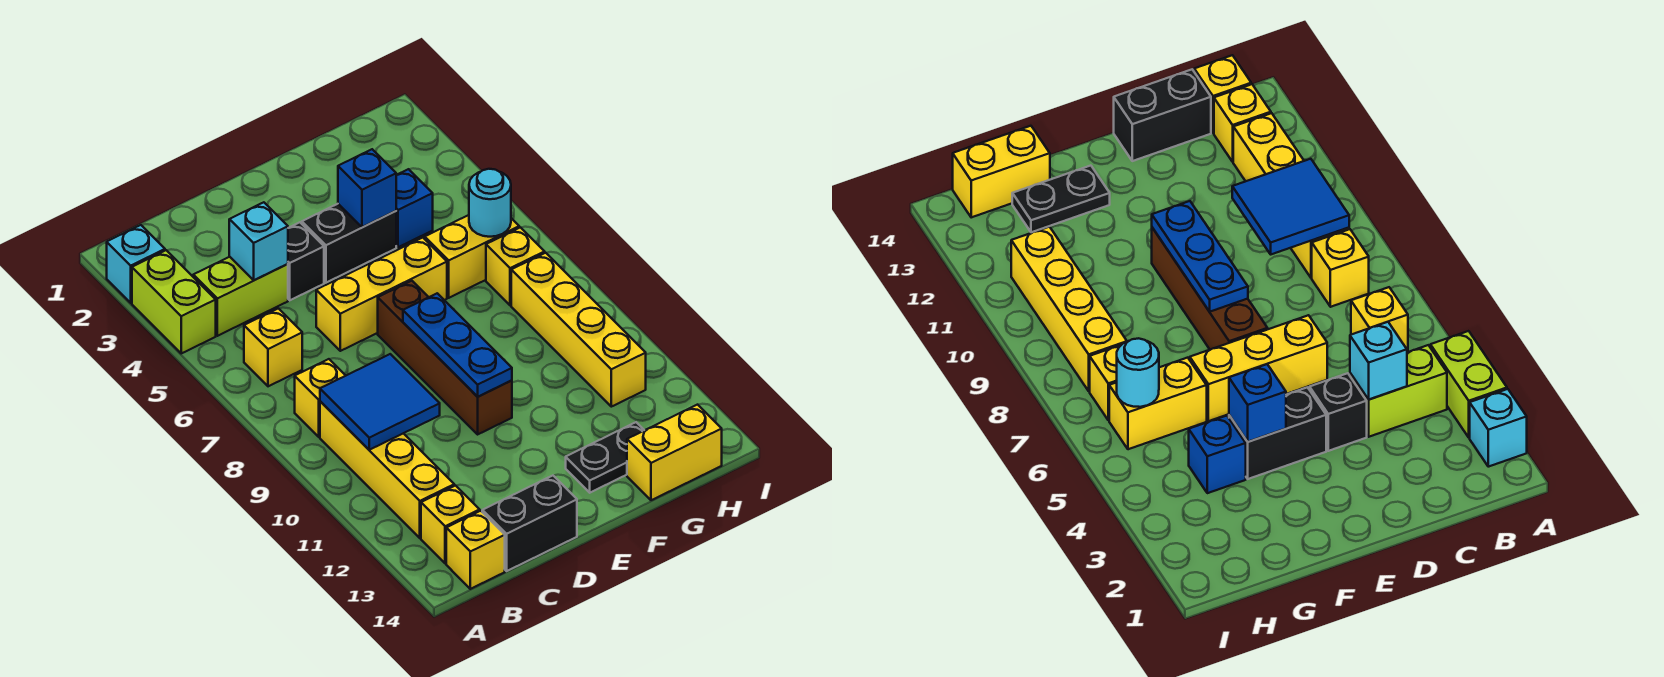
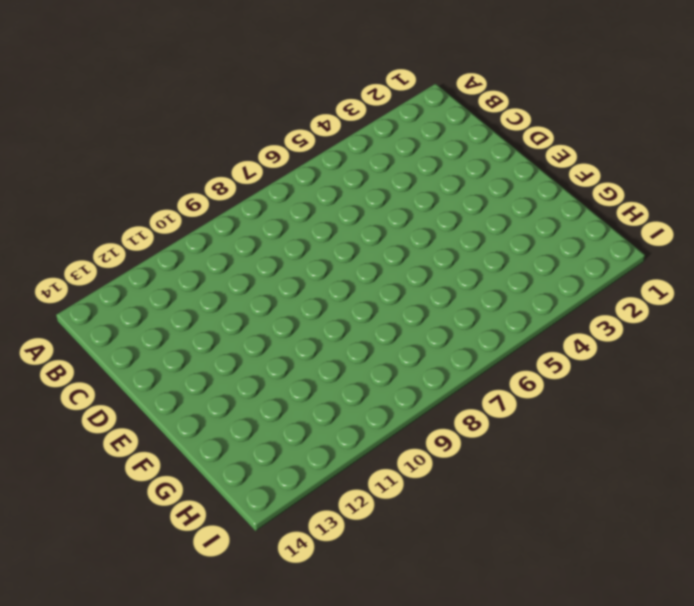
none -> cyan 1x1 brick [107,225,165,303]
none -> lime 1x2 brick [132,250,216,353]
none -> lime 1x2 brick [193,257,288,336]

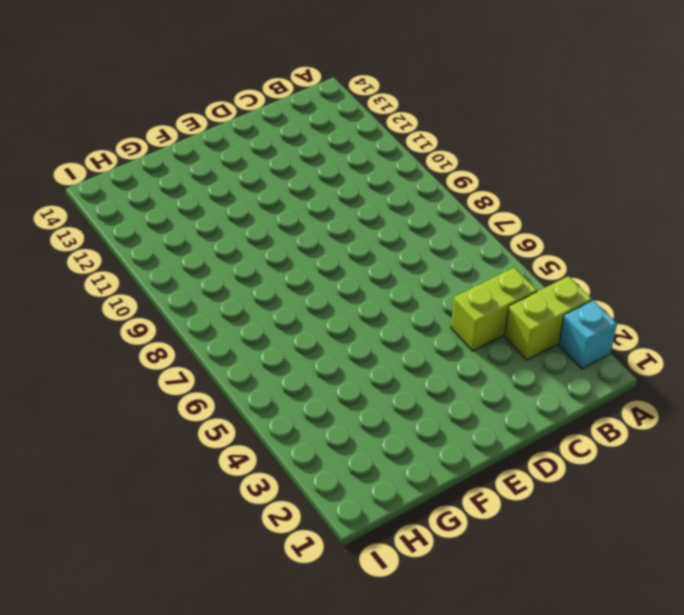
lime 1x2 brick [505,276,592,360] -> lime 1x2 brick turned to [132,250,216,353]
none -> yellow 1x1 brick [244,308,302,386]
none -> yellow 1x1 brick [295,359,346,437]
none -> yellow 1x4 brick [320,401,454,538]

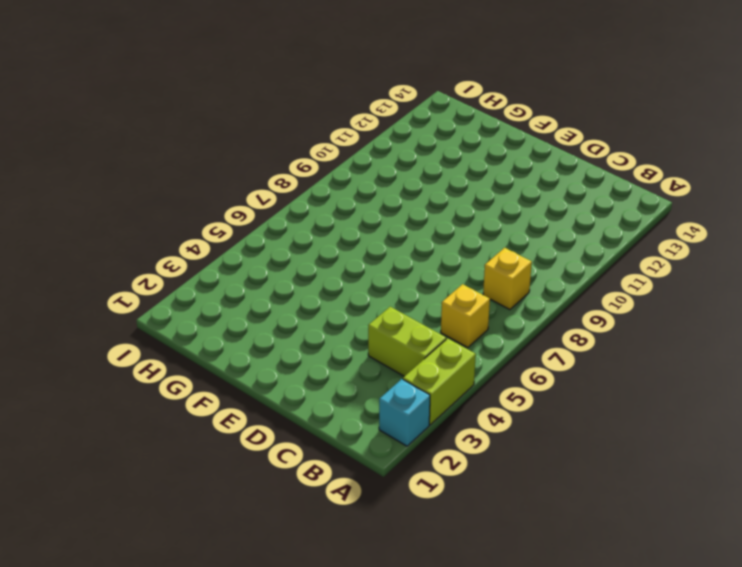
none -> yellow 1x4 brick [320,401,454,538]
none -> yellow 1x1 brick [421,486,480,564]
none -> yellow 1x1 brick [446,511,505,589]

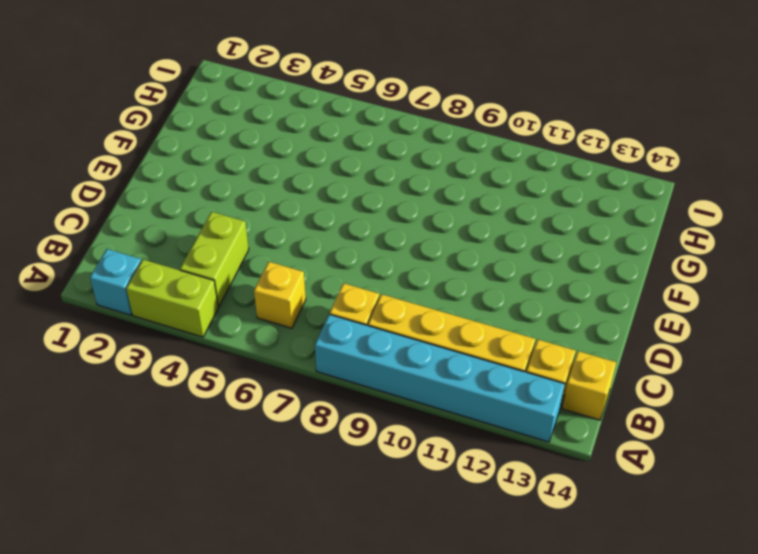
cyan 1x6 brick [315,314,565,442] -> none
none -> black 1x2 brick [482,476,577,571]
none -> black 1x1 brick [288,222,324,300]
none -> yellow 1x3 brick [316,238,447,351]

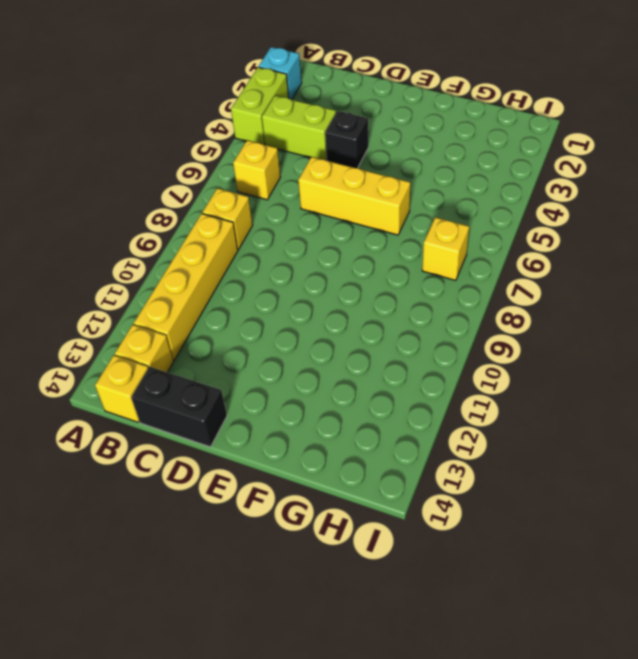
none -> black 1x2 brick [302,204,396,283]
none -> brown 1x4 brick [378,281,512,434]
none -> black 1x2 plate [566,422,644,493]

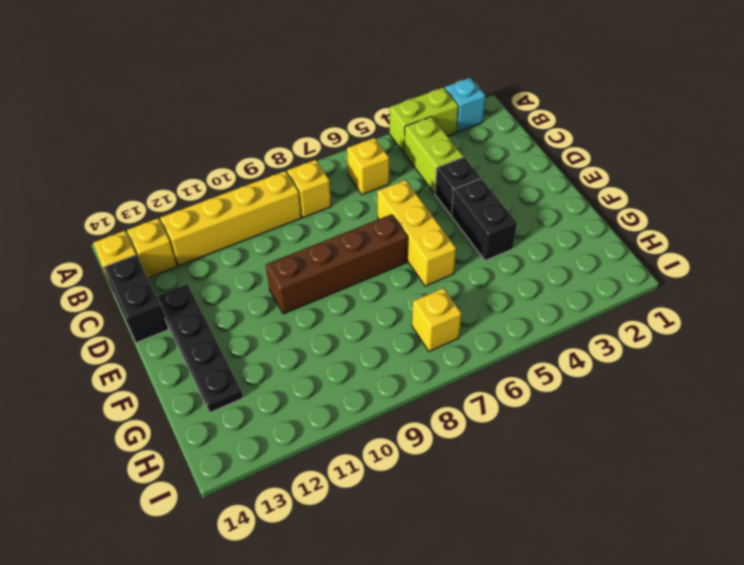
black 1x4 plate [157,284,243,412] -> black 1x2 plate [566,422,644,493]
none -> blue 1x1 brick [396,169,433,247]
none -> yellow 1x2 brick [425,215,519,298]
none -> yellow 1x2 brick [627,405,722,500]

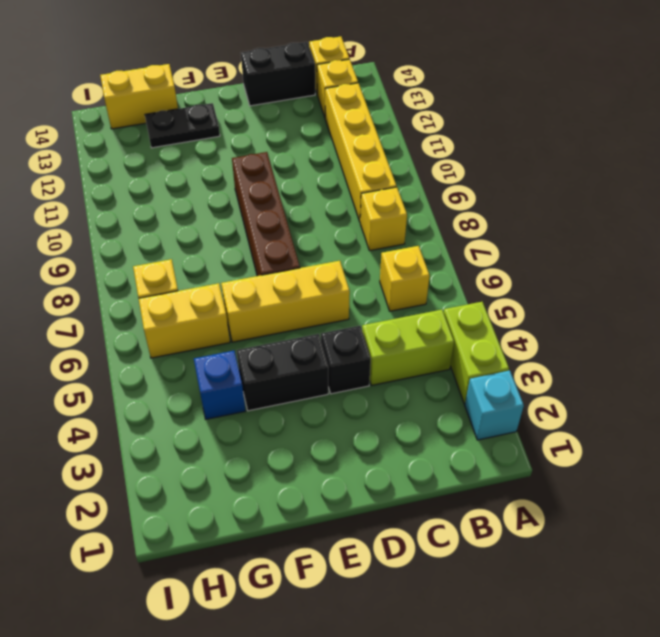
none -> yellow 1x4 brick [511,253,646,407]
none -> blue 2x2 tile [320,354,440,450]
none -> cyan 1x1 brick [229,202,288,280]

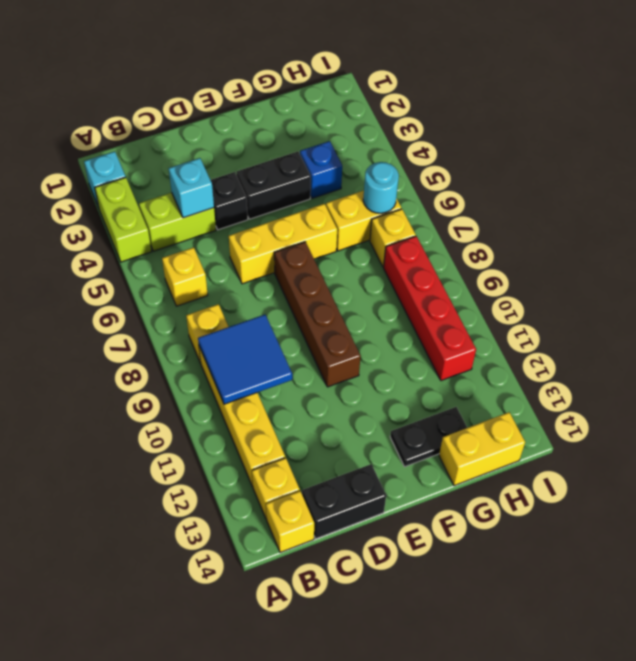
red 1x4 brick [384,236,476,381] -> yellow 1x4 brick [511,253,646,407]
none -> blue 1x3 plate [403,293,512,397]
none -> blue 1x1 brick [338,149,396,227]

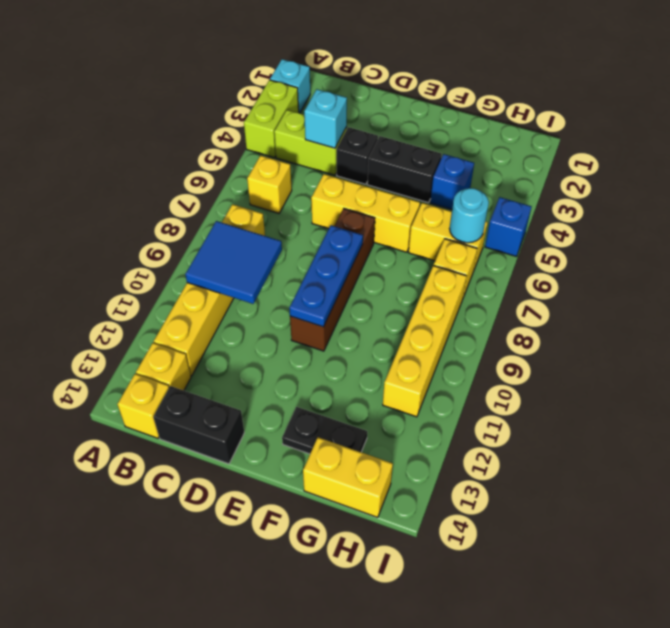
blue 1x1 brick [485,197,532,257] -> blue 1x1 brick moved to [338,149,396,227]

